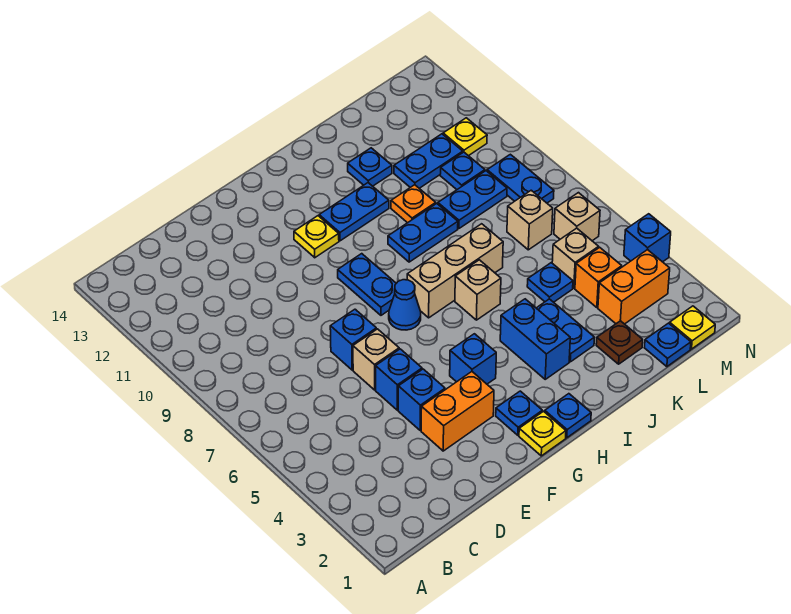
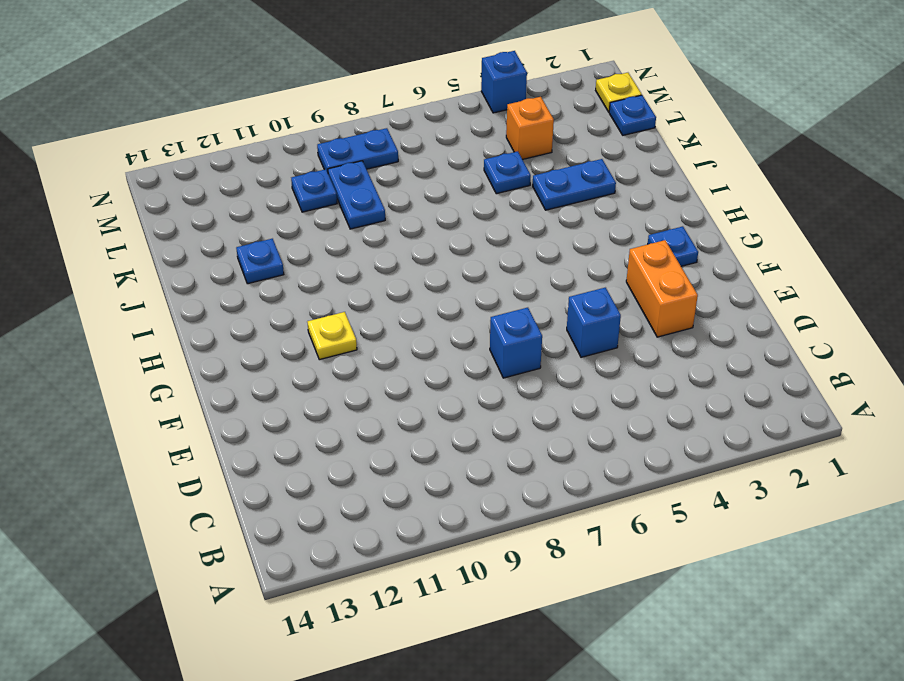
none -> blue 1x1 brick [398,369,445,430]
none -> tan 1x1 brick [353,329,399,390]
none -> yellow 1x1 plate [519,411,566,456]
none -> blue 1x1 brick [450,334,496,384]

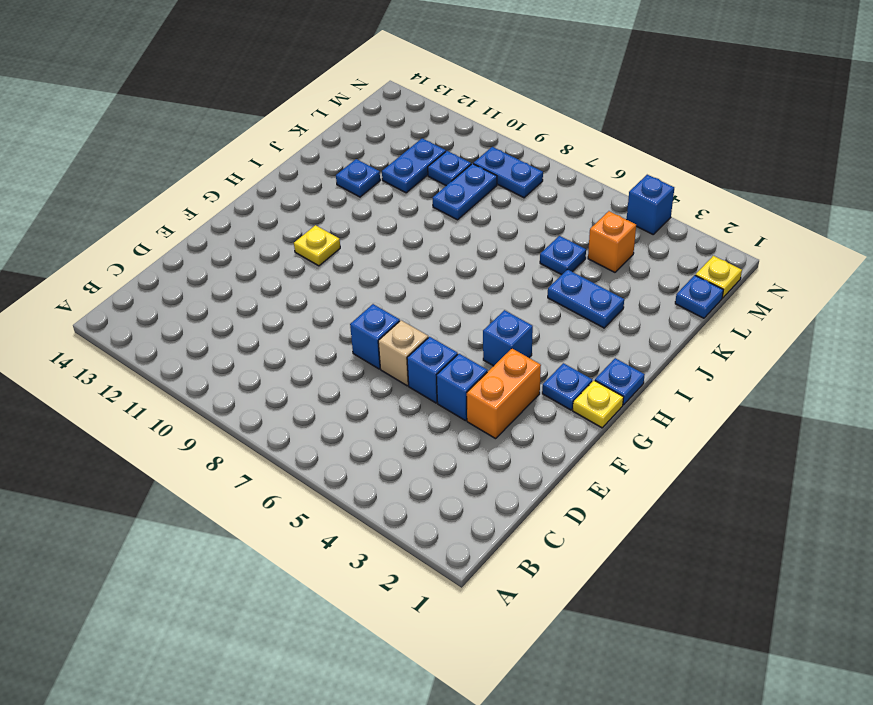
none -> blue 1x1 cone [389,280,421,330]
none -> blue 1x2 plate [338,254,396,315]
none -> tan 1x3 brick [407,224,503,318]
none -> blue 1x2 plate [319,183,389,241]

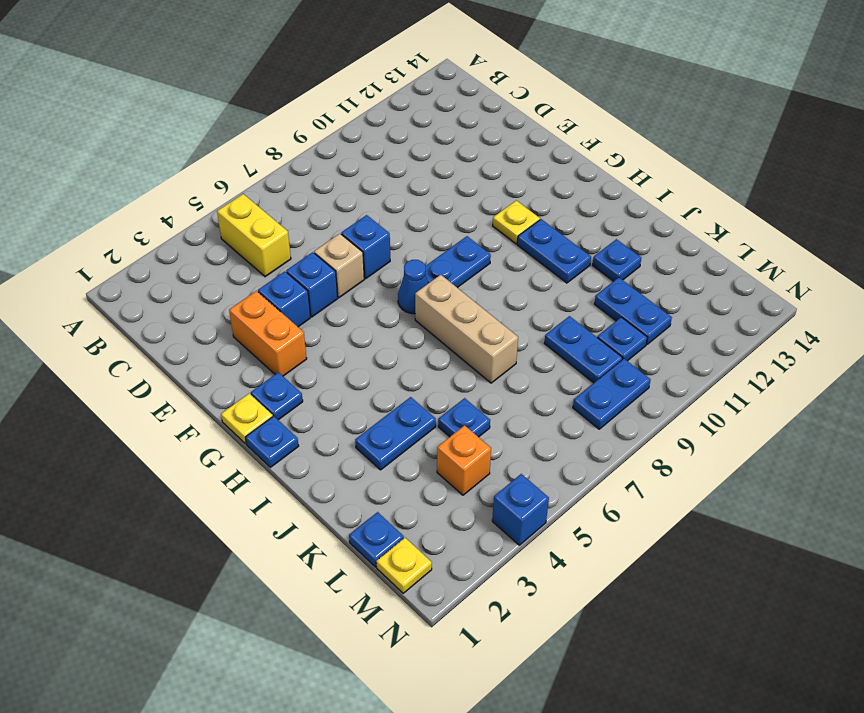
yellow 1x2 brick [217,194,291,277] -> none
none -> blue 1x1 brick [450,334,496,384]
none -> blue 1x2 brick [500,299,570,379]
none -> tan 1x1 brick [455,260,501,320]
none -> blue 1x2 plate [388,203,458,262]

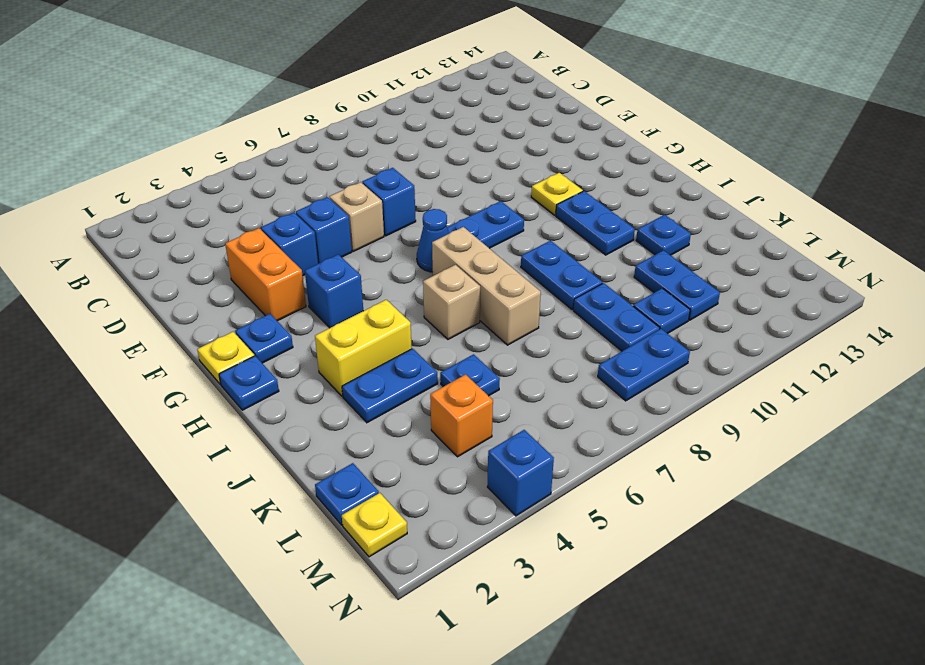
yellow 1x2 brick [315,300,412,396] -> blue 1x2 brick [500,299,570,379]
none -> orange 1x1 plate [391,185,436,223]
none -> brown 1x1 plate [596,321,643,364]
none -> orange 1x2 brick [598,250,670,324]
none -> tan 1x1 brick [552,228,599,288]

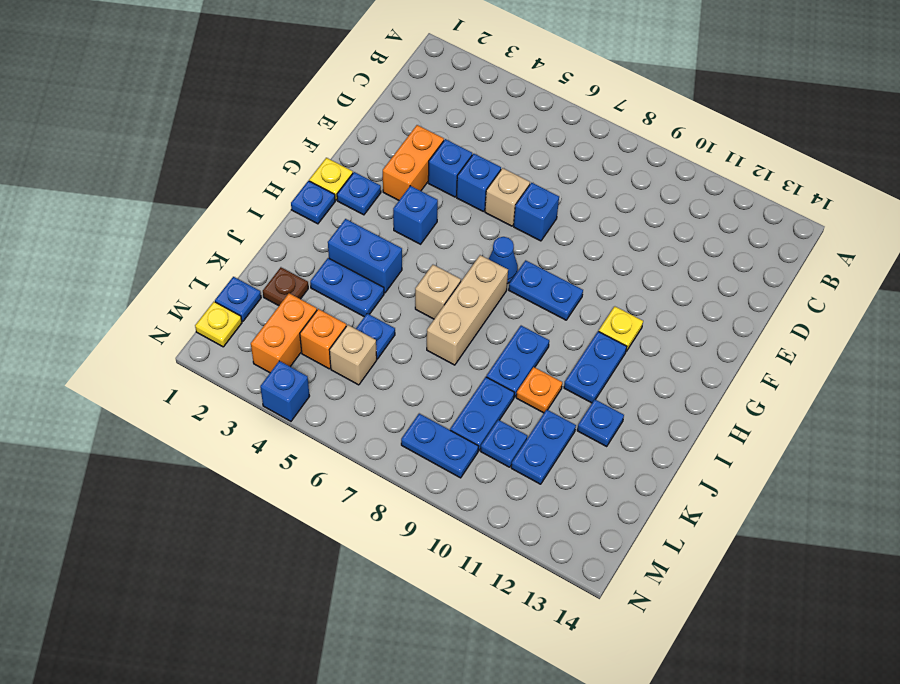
none -> tan 1x1 brick [507,190,553,250]
none -> tan 1x1 brick [554,193,600,241]
none -> yellow 1x1 plate [443,118,487,156]

